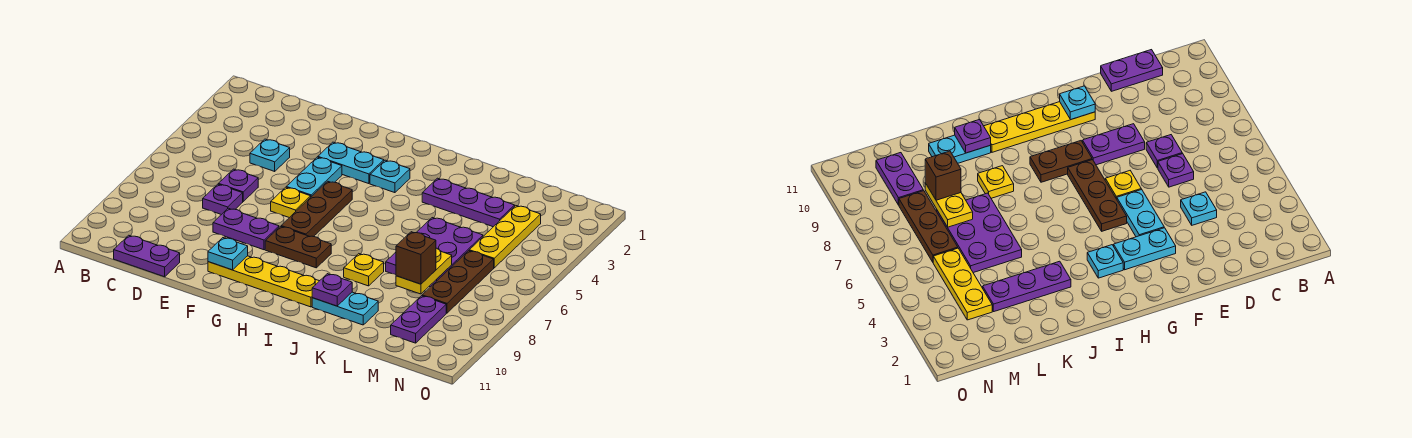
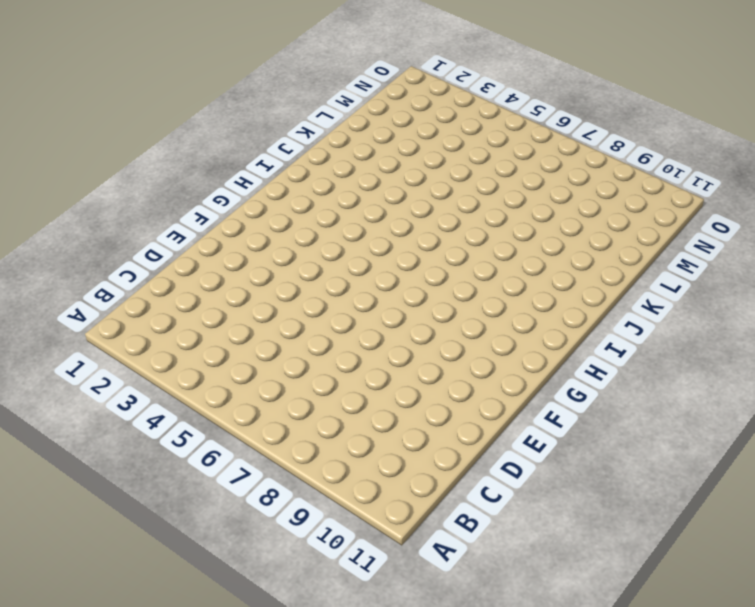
none -> purple 1x2 plate [114,235,180,277]
none -> cyan 1x1 plate [250,139,290,171]
none -> purple 1x1 plate [219,169,258,201]

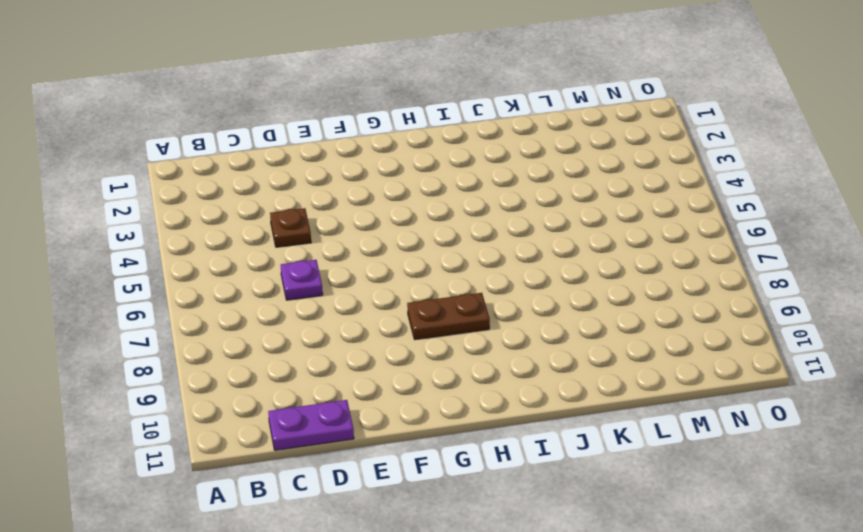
brown 1x1 plate [270,208,311,247] -> cyan 1x1 plate [250,139,290,171]
none -> purple 1x1 plate [203,184,243,215]
none -> purple 1x2 plate [213,208,279,250]
none -> cyan 1x2 plate [318,142,384,184]

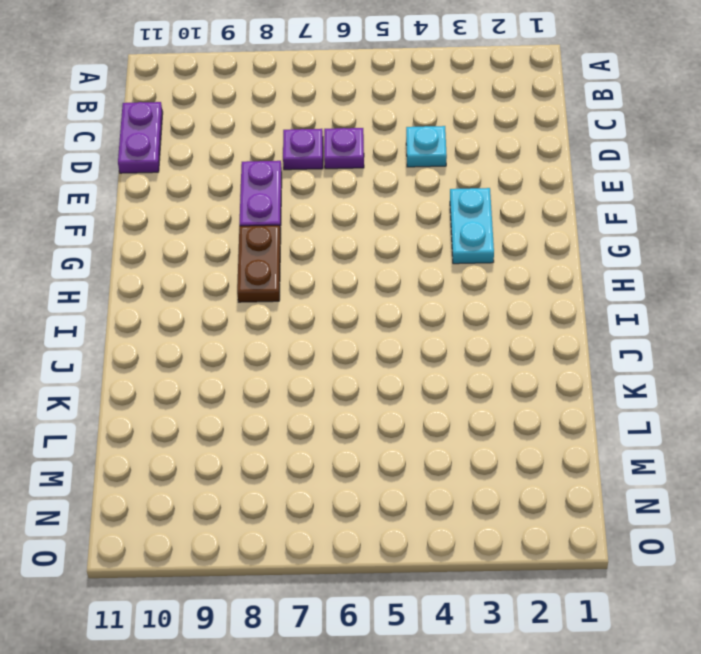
none -> cyan 1x2 plate [287,157,342,197]
none -> yellow 1x1 plate [271,187,311,218]
none -> yellow 1x4 plate [208,256,319,307]

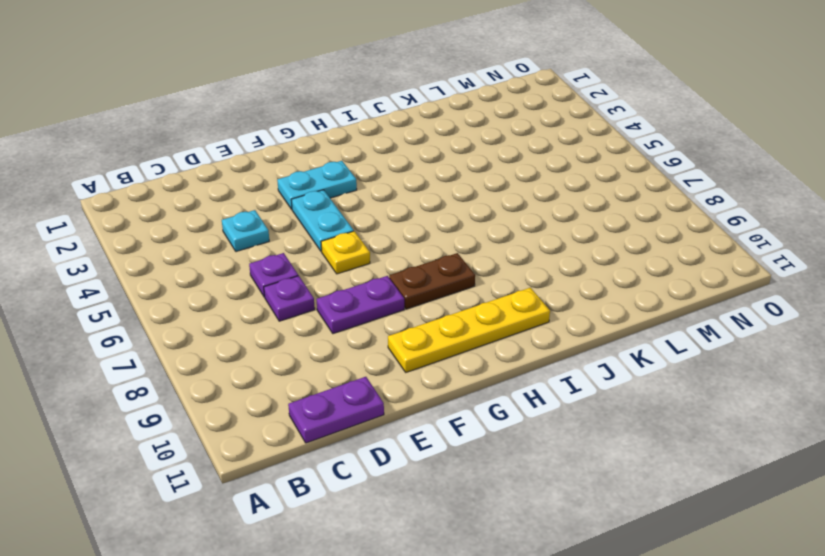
none -> brown 1x3 plate [281,181,352,237]
none -> cyan 1x1 plate [370,160,410,193]
none -> purple 1x3 plate [422,178,515,227]

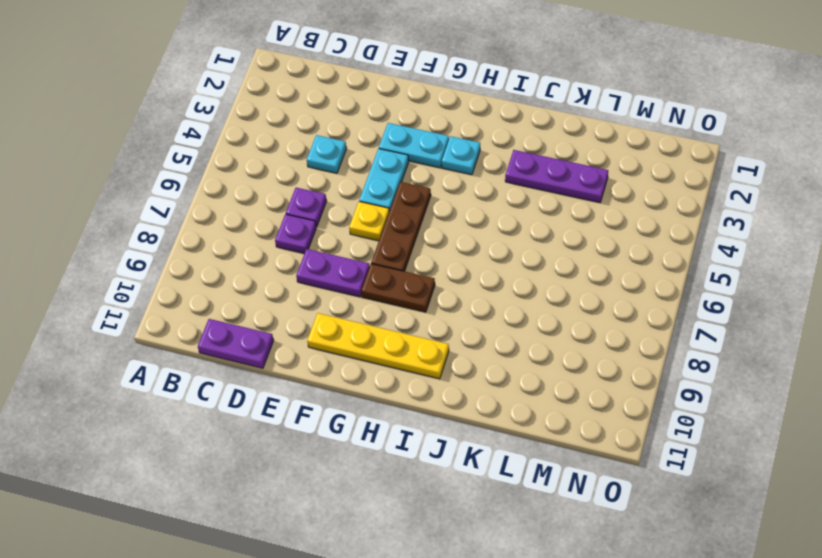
none -> yellow 1x1 plate [344,254,384,286]
none -> cyan 1x2 plate [312,292,378,325]
none -> purple 2x3 plate [386,218,483,287]

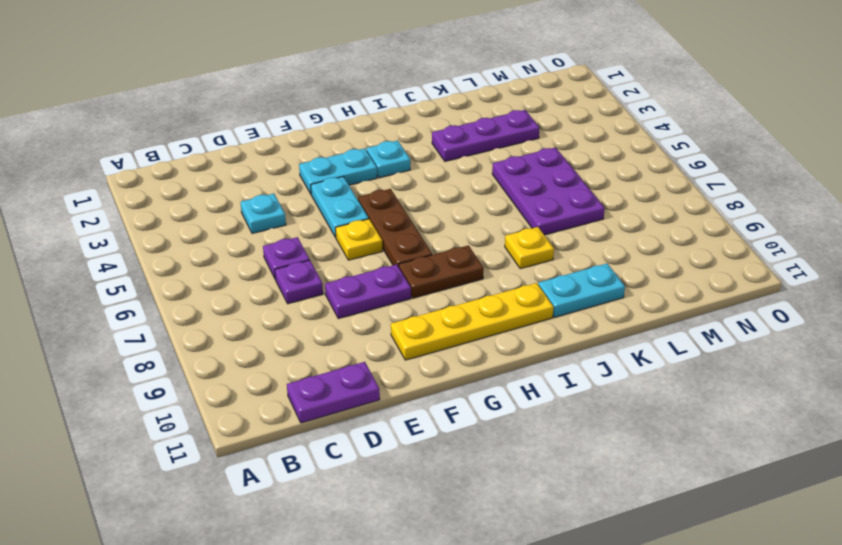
none -> yellow 1x3 plate [469,206,541,268]
none -> brown 1x3 plate [422,251,494,313]
none -> purple 1x2 plate [391,296,446,343]

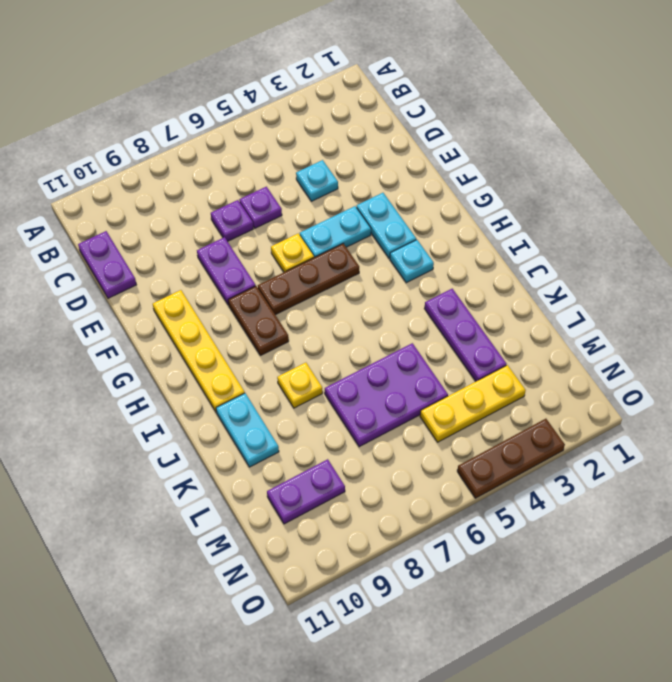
brown 1x3 plate [457,419,565,498] -> brown 1x3 plate moved to [422,251,494,313]
none -> cyan 1x1 plate [208,238,248,270]
none -> purple 1x1 plate [312,274,352,306]
none -> yellow 1x2 plate [396,248,452,294]

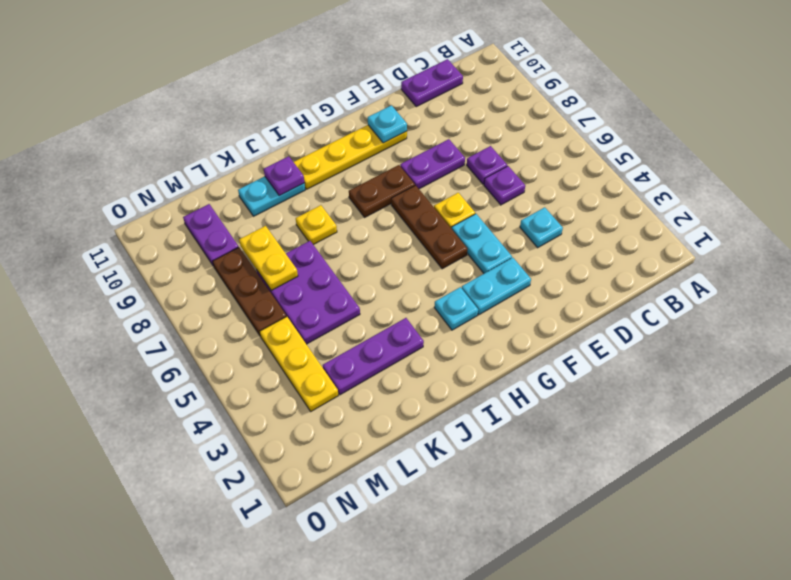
none -> brown 1x1 brick [396,232,436,284]

